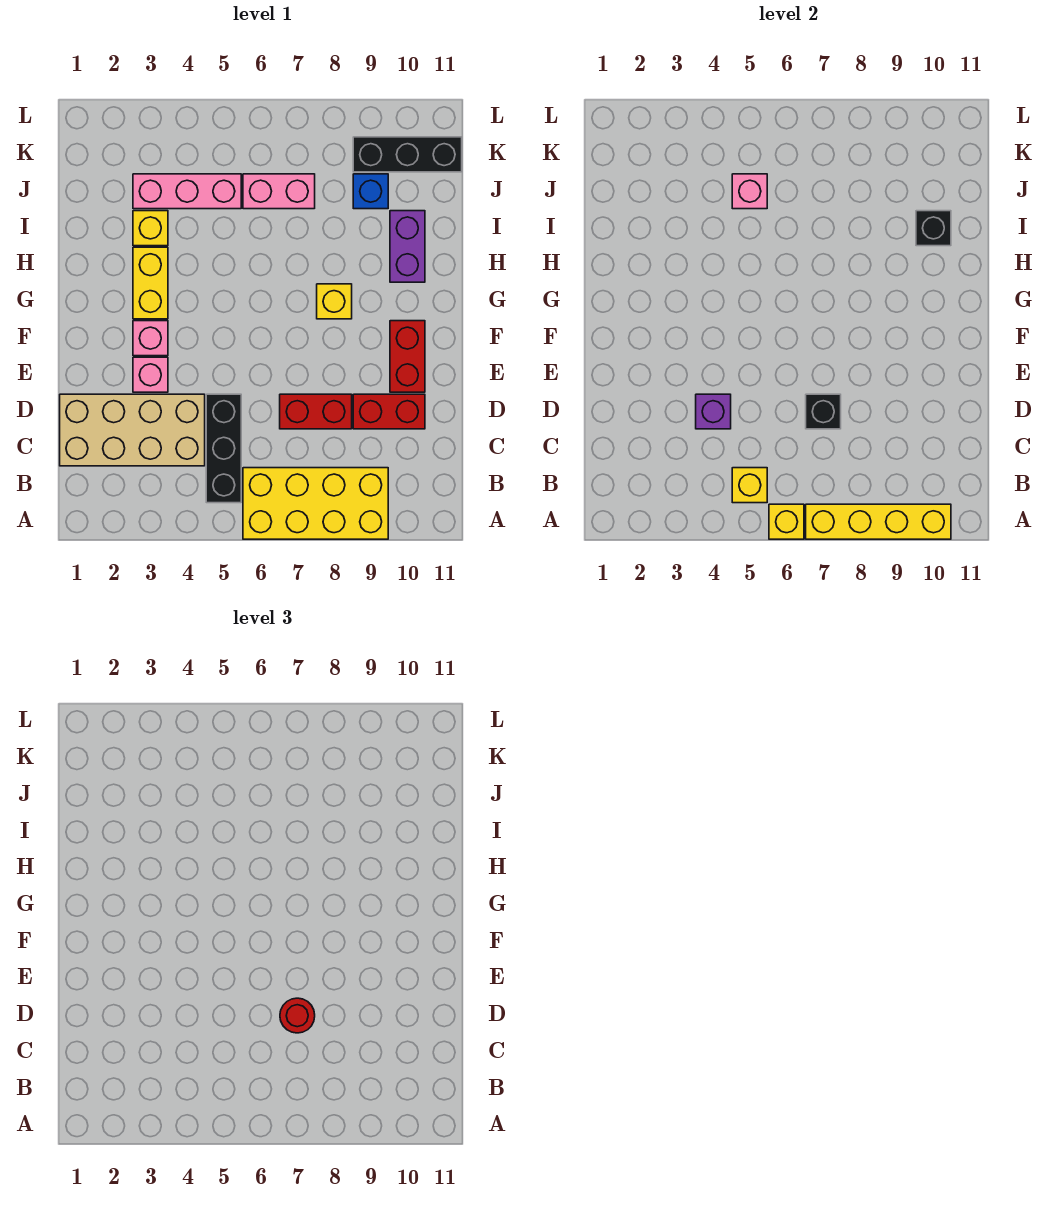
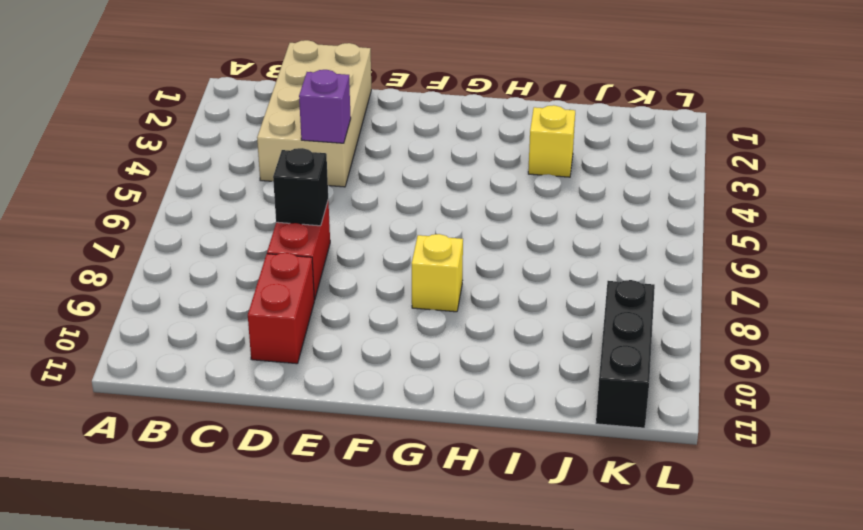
none -> yellow 2x4 brick [243,468,388,539]
none -> black 1x3 brick [206,394,241,503]
none -> pink 1x1 brick [133,357,168,392]

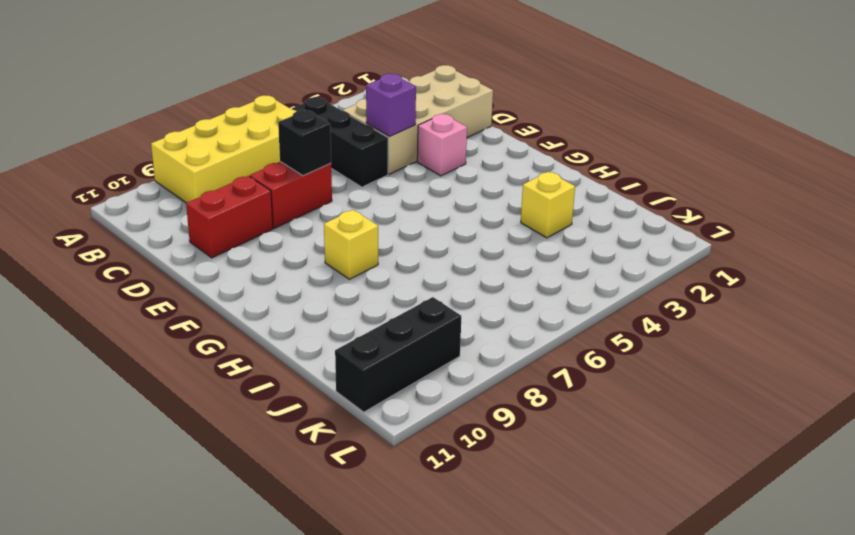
none -> red 1x2 brick [390,321,425,392]
none -> pink 1x1 brick [133,321,168,356]
none -> yellow 1x2 brick [133,247,168,319]

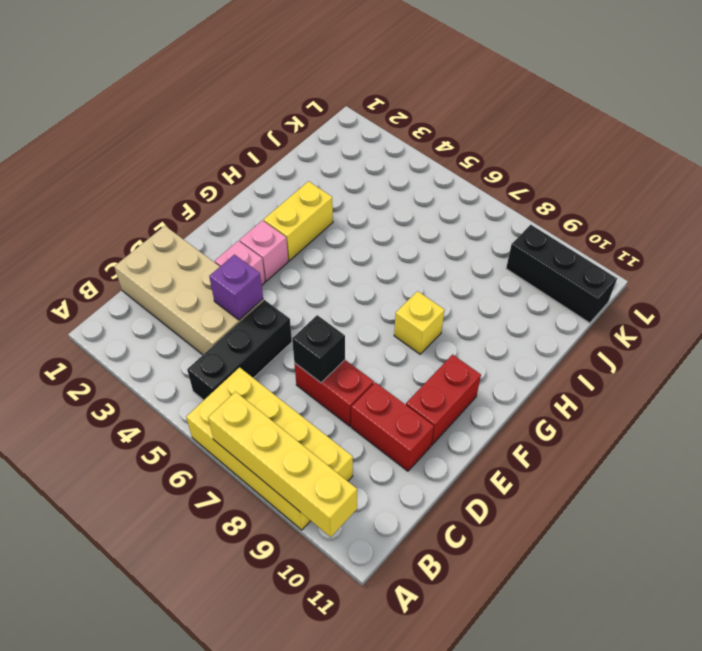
none -> purple 1x2 brick [390,211,425,282]
none -> yellow 1x1 brick [133,211,168,246]
none -> pink 1x3 brick [133,174,241,209]

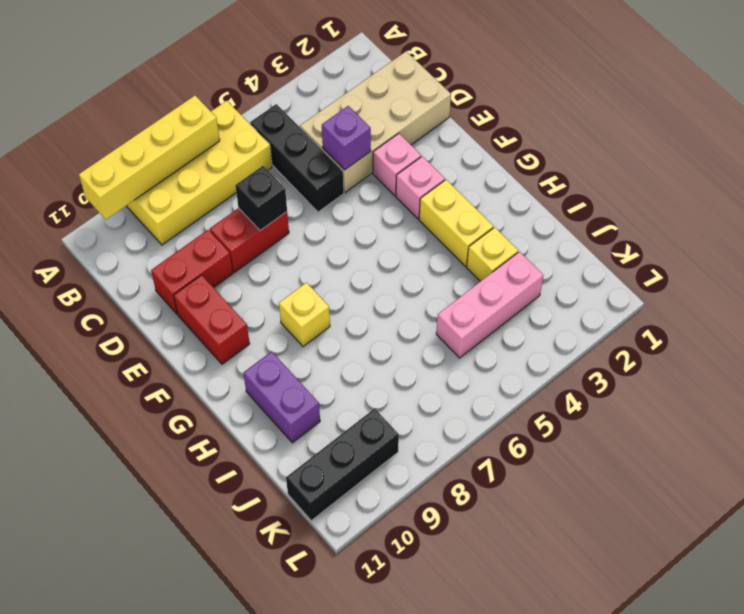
none -> pink 1x2 brick [243,174,315,209]
none -> blue 1x1 brick [353,174,388,209]
none -> yellow 1x1 brick [769,504,804,539]

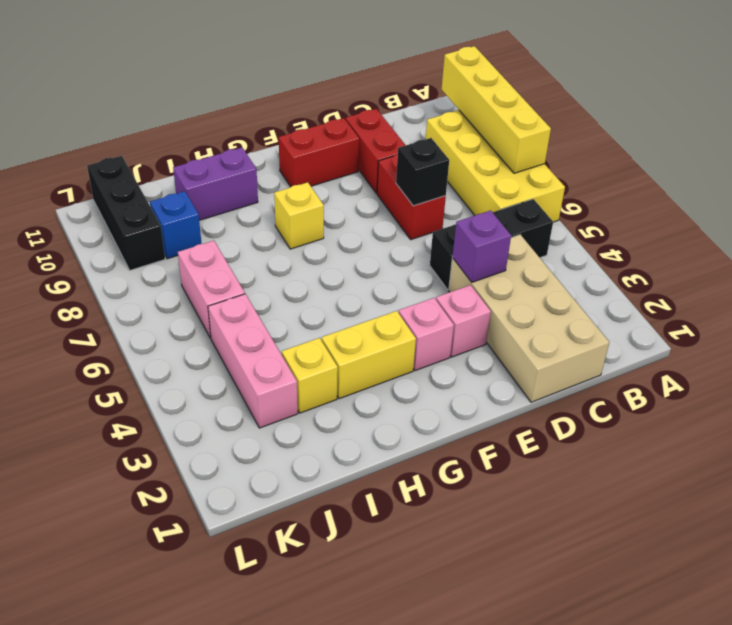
none -> yellow 1x1 brick [769,504,804,539]
none -> yellow 1x1 brick [732,468,767,503]
none -> black 1x1 brick [916,211,951,246]

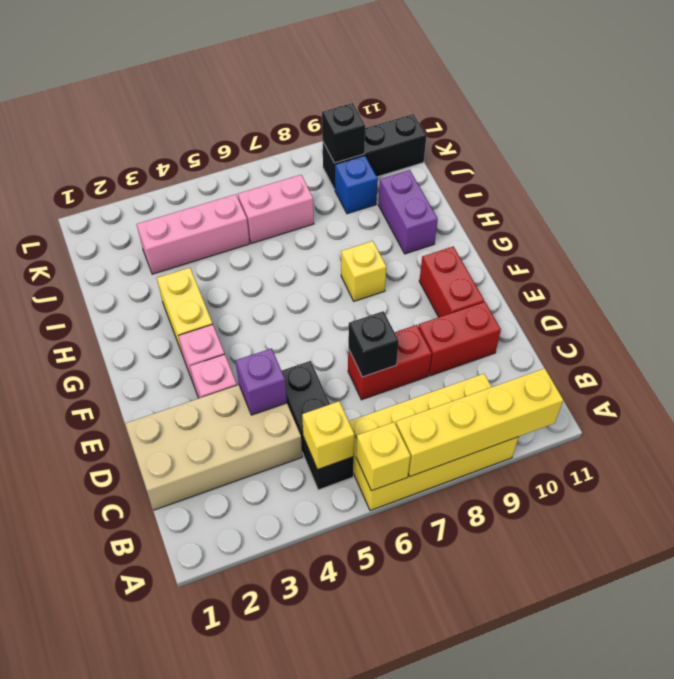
black 1x1 brick [322,103,365,163] -> black 1x1 brick moved to [916,211,951,246]
none -> yellow 1x1 brick [133,211,168,246]
none -> pink 1x1 brick [732,174,767,209]
none -> red 1x1 round brick [280,998,315,1033]

